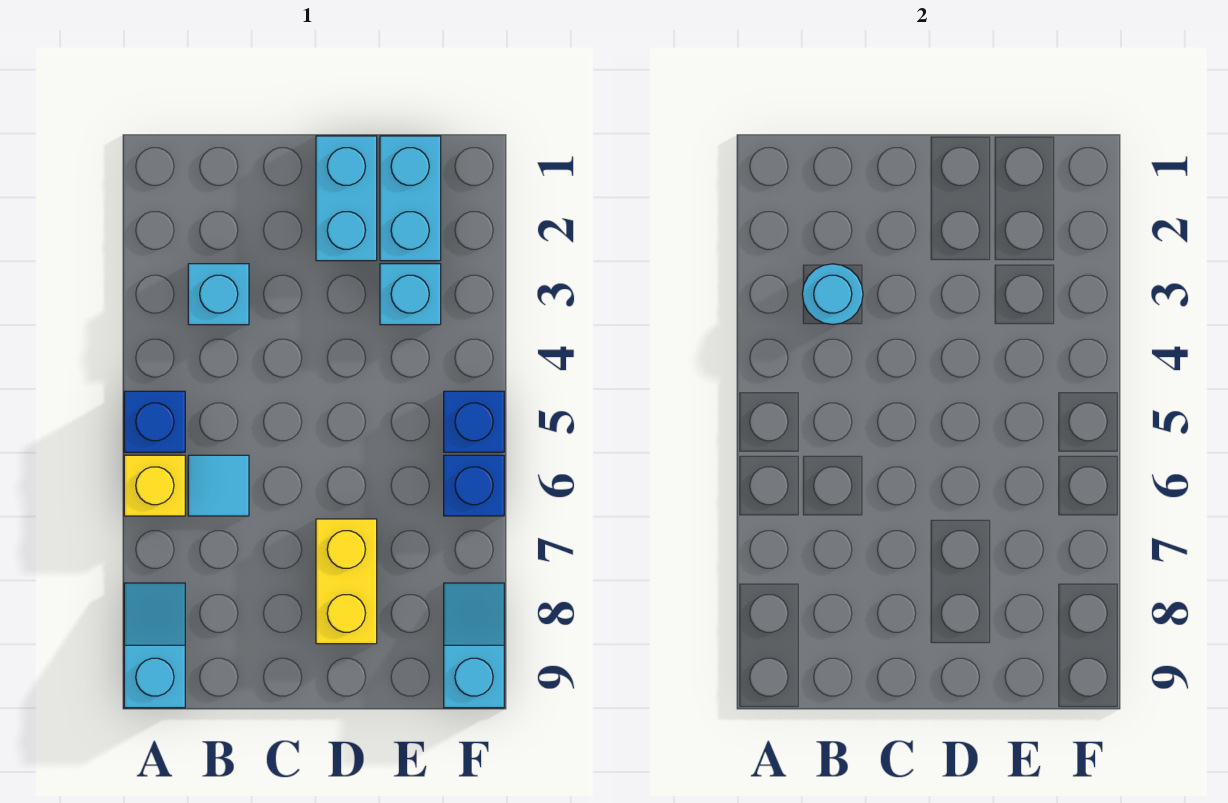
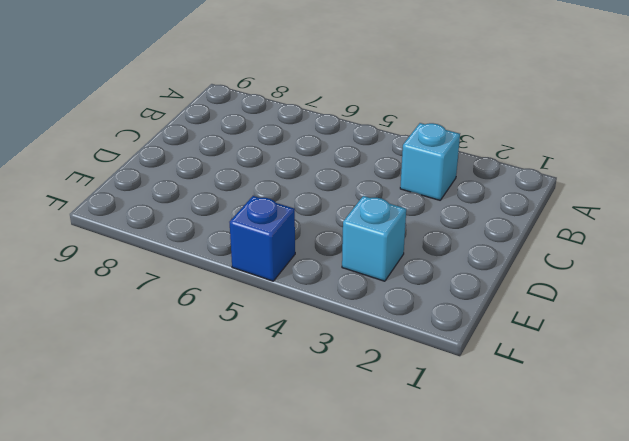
none -> blue 1x1 brick [124,391,185,452]
none -> yellow 1x1 brick [124,455,185,516]
none -> cyan 1x2 slope [124,583,185,708]

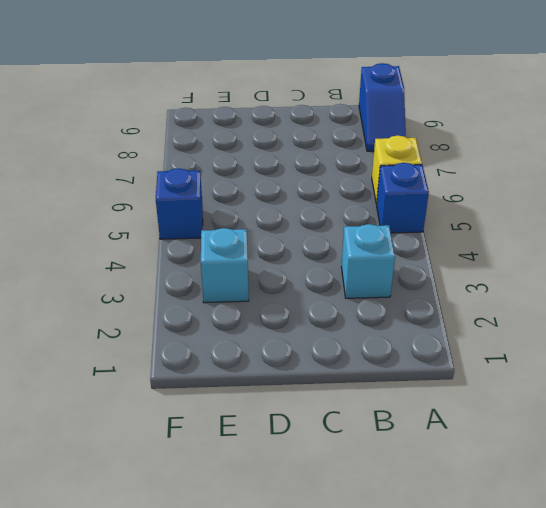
blue 1x2 slope [359,63,406,151] -> cyan 1x2 slope [124,583,185,708]
none -> cyan 1x1 tile [188,455,249,516]
none -> cyan 1x2 brick [316,136,377,261]
none -> yellow 1x2 brick [316,519,377,644]

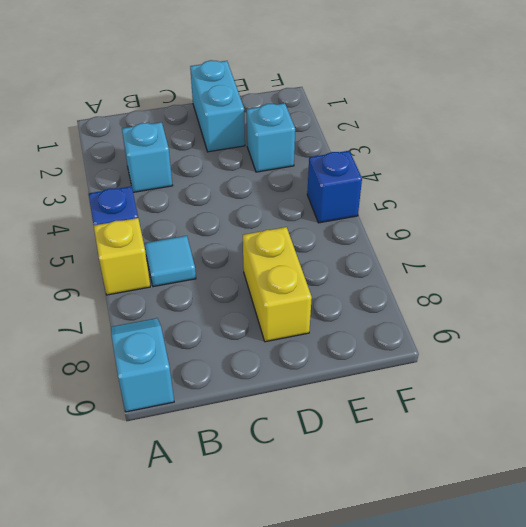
none -> cyan 1x2 brick [380,136,441,261]
none -> blue 1x1 brick [444,455,504,516]
none -> cyan 1x2 slope [444,583,504,708]

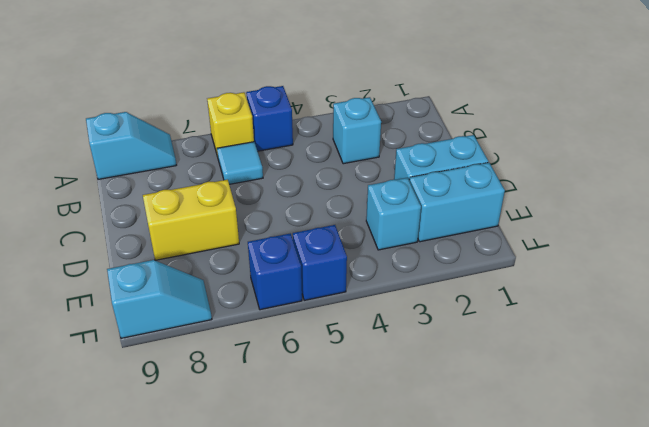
none -> cyan 1x1 round brick [802,264,863,325]

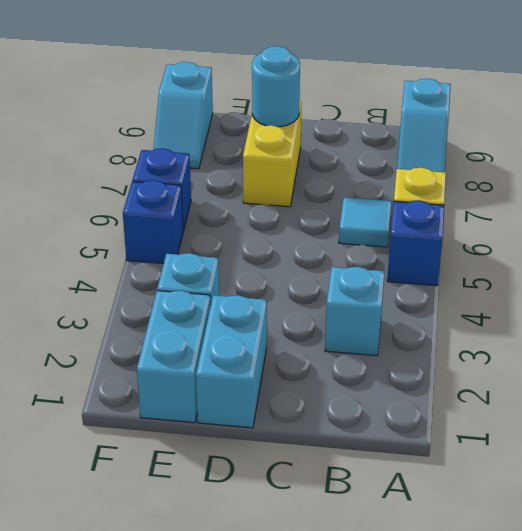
cyan 1x1 round brick [252,46,300,127] -> cyan 1x1 round brick moved to [802,264,863,325]

